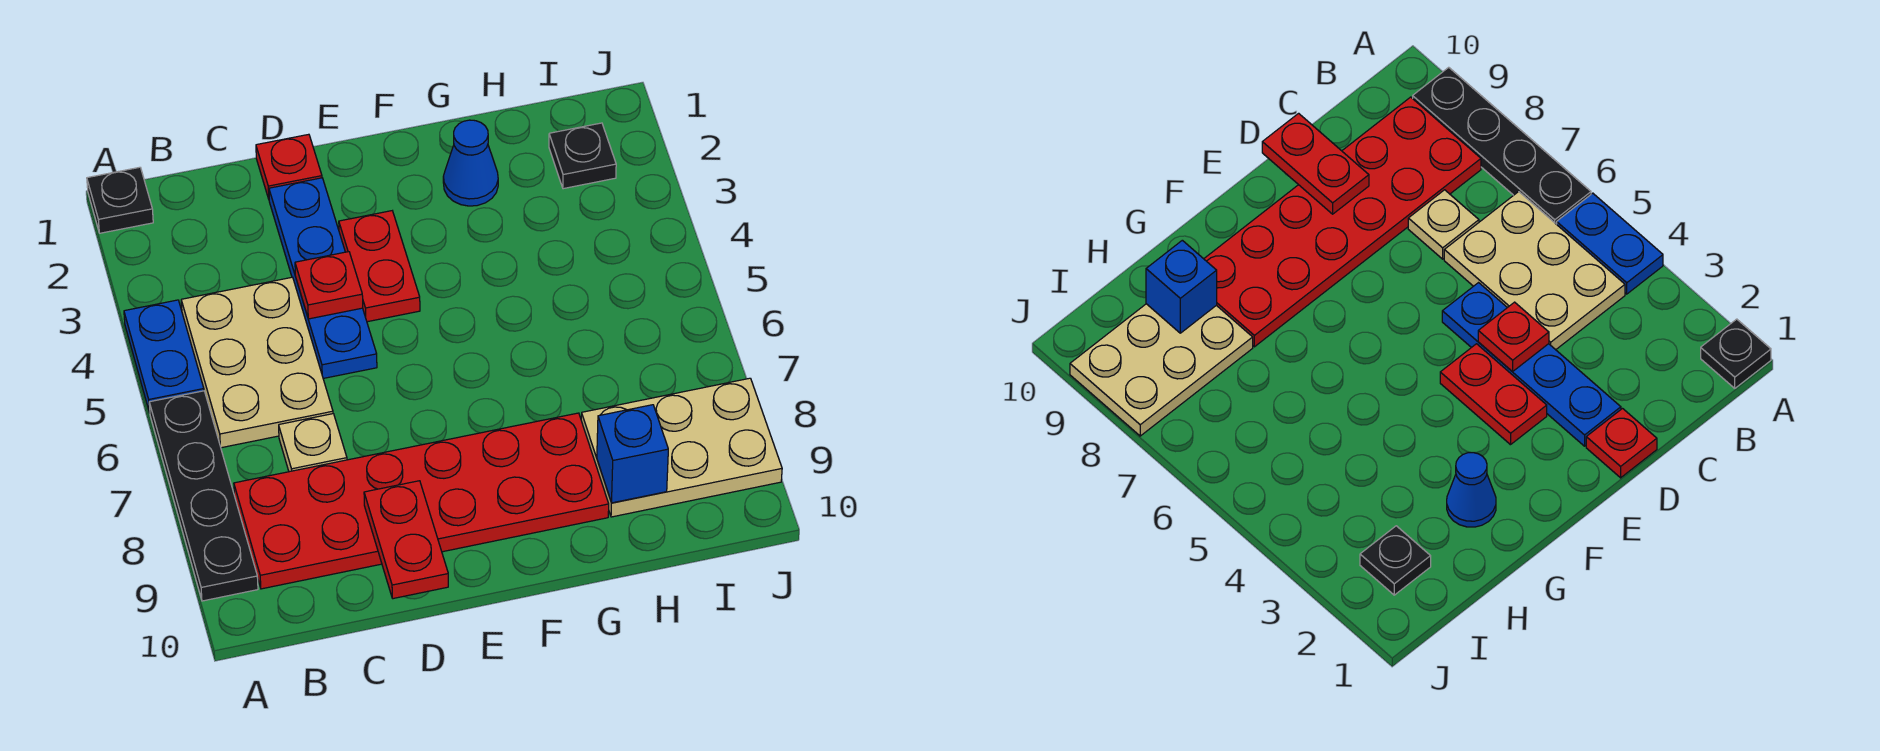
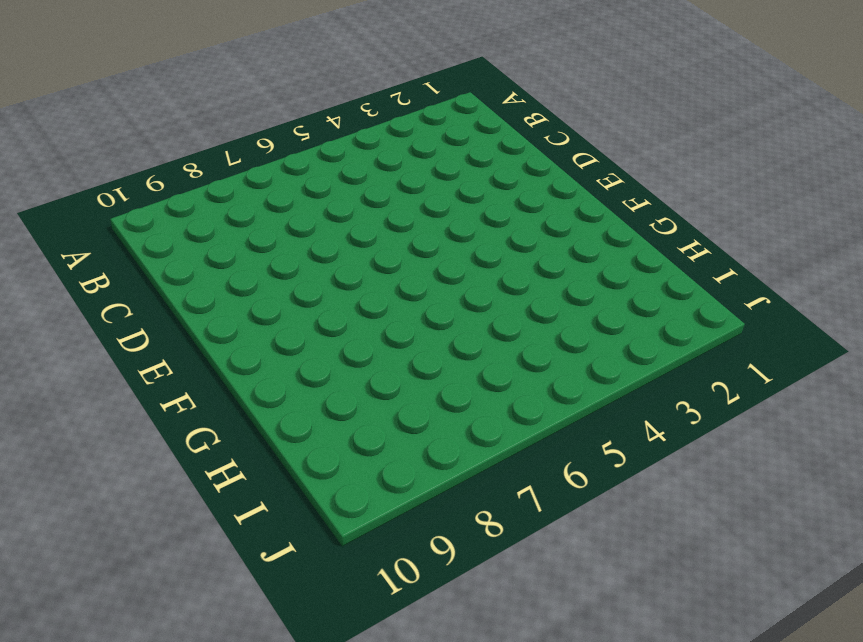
none -> black 1x1 plate [87,167,153,233]
none -> blue 1x2 plate [124,300,204,413]
none -> black 1x4 plate [149,391,258,601]

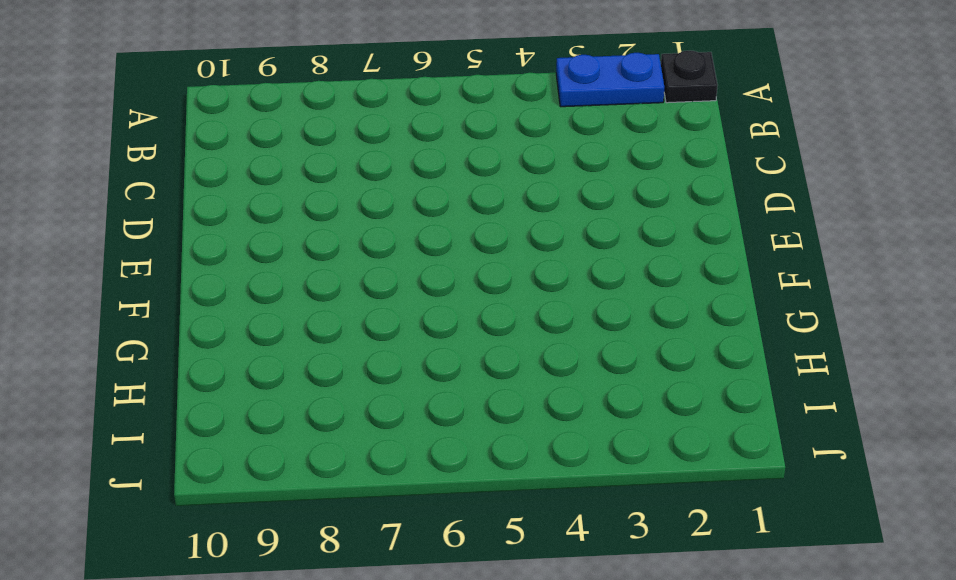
blue 1x2 plate [556,53,664,107] -> blue 1x2 plate moved to [124,300,204,413]
none -> black 1x4 plate [149,391,258,601]
none -> tan 2x3 plate [181,277,333,448]
none -> red 2x6 plate [234,413,609,589]

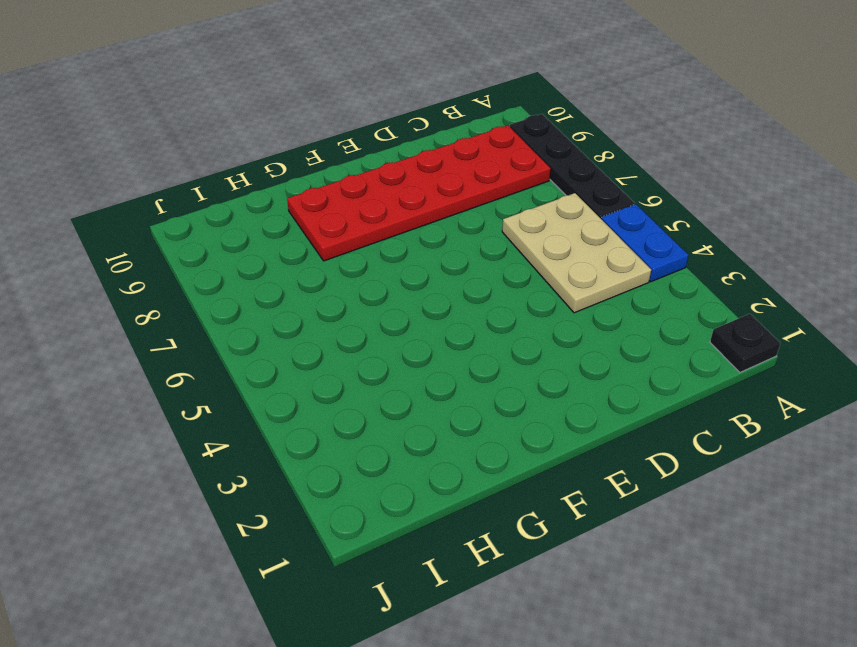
none -> tan 1x1 plate [279,414,347,472]
none -> red 1x1 plate [256,134,322,199]
none -> blue 1x4 plate [269,178,377,378]

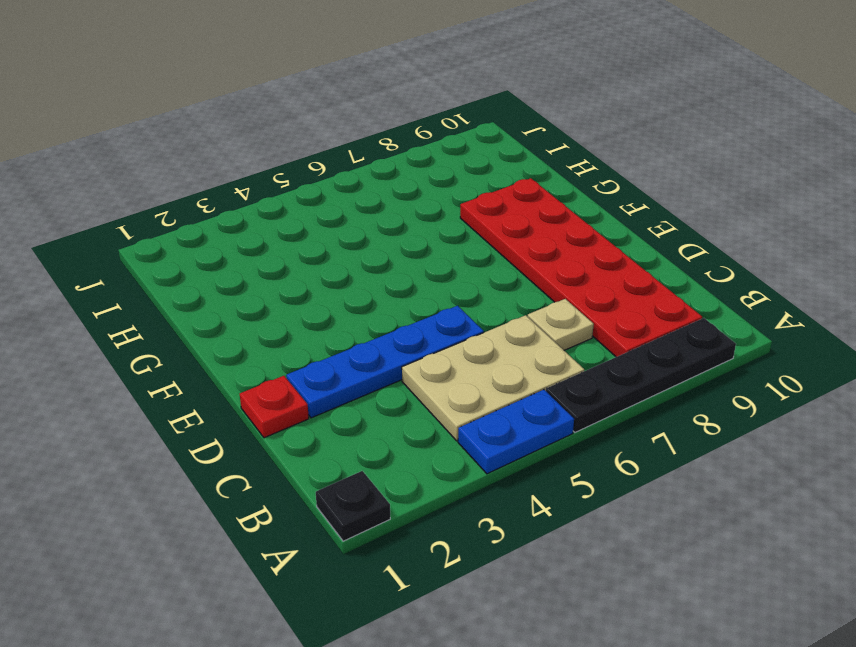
none -> red 1x2 plate [339,211,420,322]
none -> blue 1x1 cone [443,120,498,206]
none -> tan 2x3 plate [581,378,782,517]

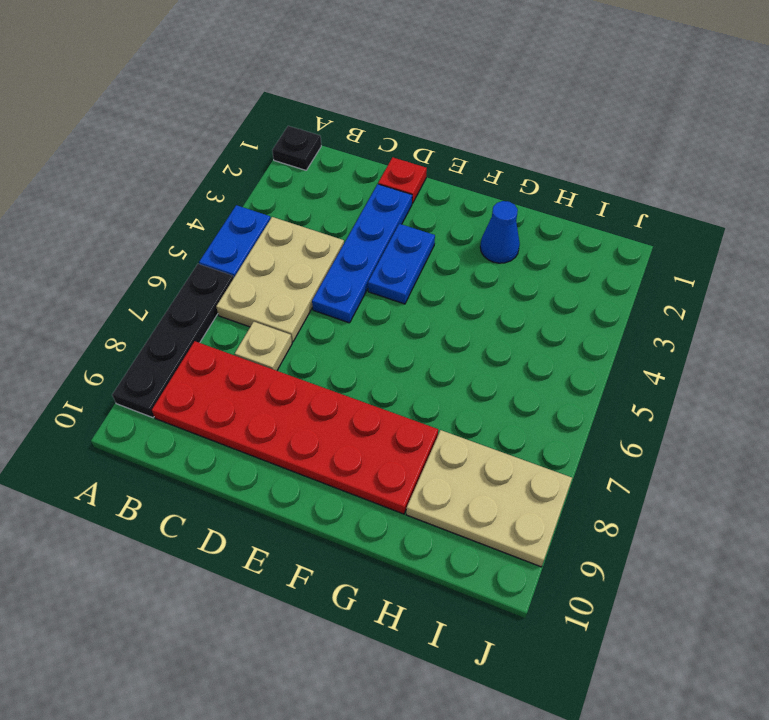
blue 1x2 plate [368,224,435,304] -> red 1x2 plate [339,211,420,322]
none -> black 1x1 plate [549,123,616,189]
none -> red 1x1 plate [295,252,363,319]
none -> red 1x2 plate [364,481,448,599]

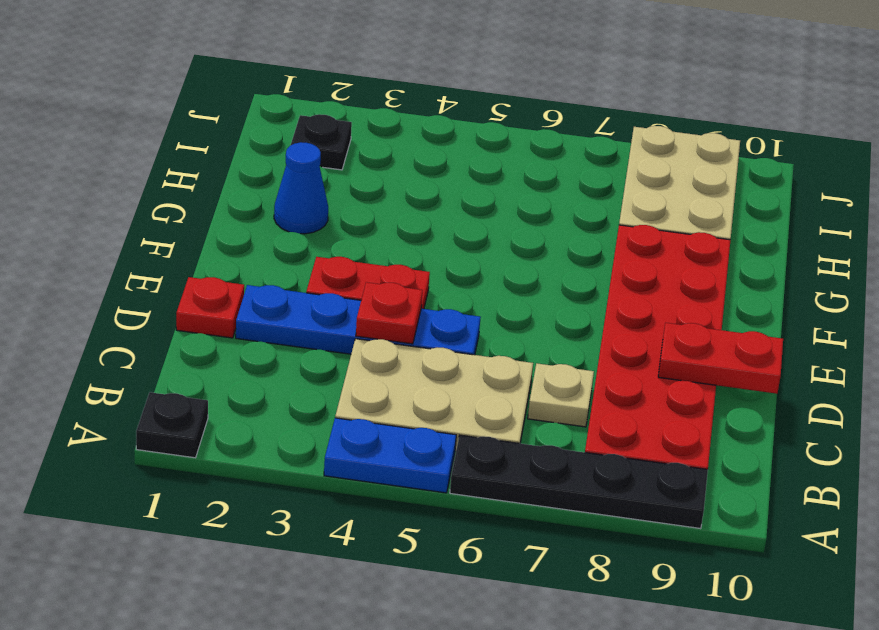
none -> blue 1x1 brick [597,405,668,503]

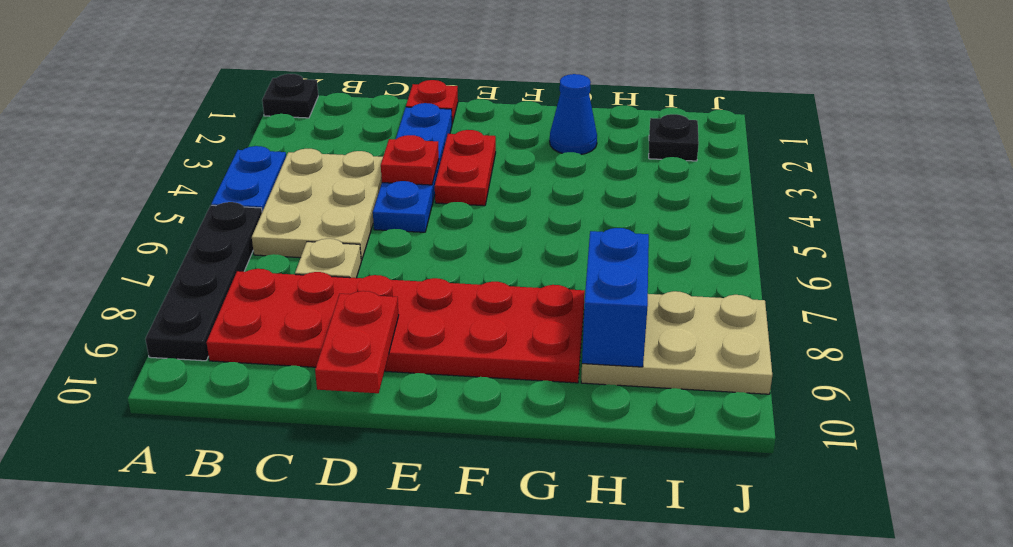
blue 1x2 brick [582,228,649,367] -> blue 1x1 brick [597,405,668,503]

